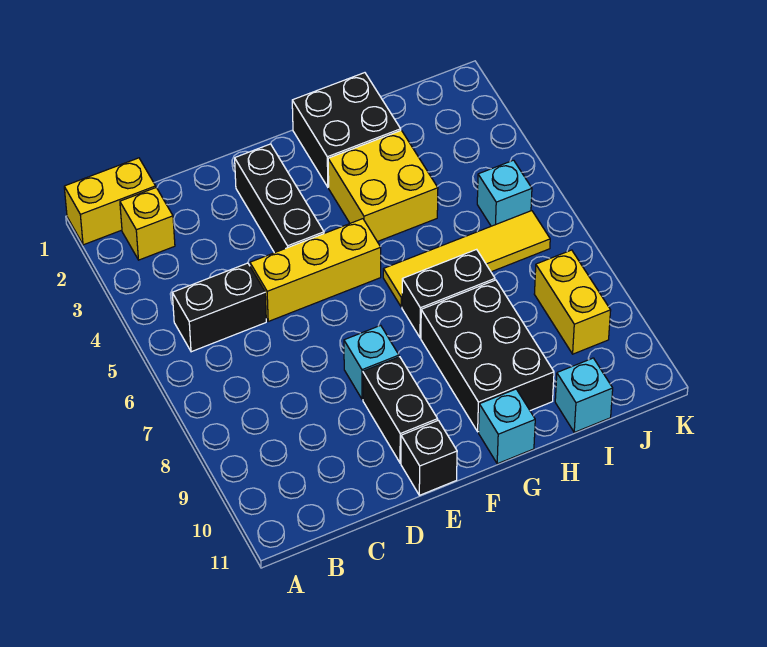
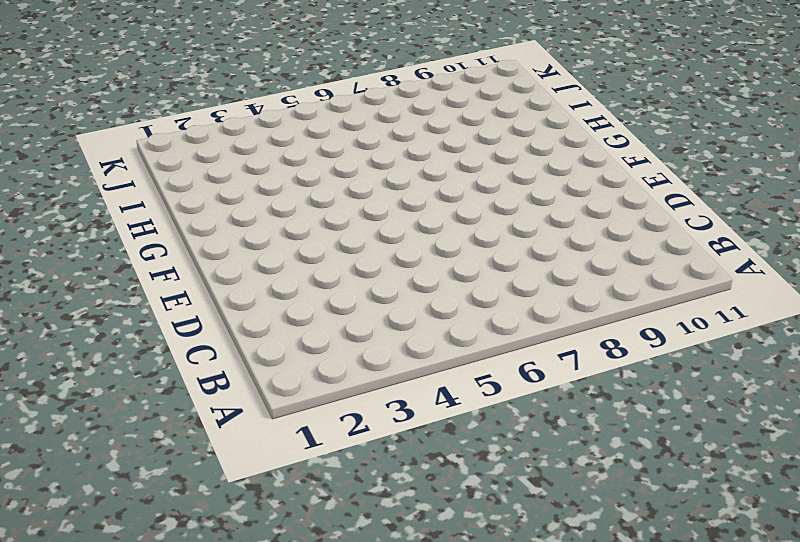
none -> yellow 1x2 brick [64,158,156,245]
none -> yellow 1x1 brick [120,188,175,260]
none -> black 1x2 brick [172,263,266,352]

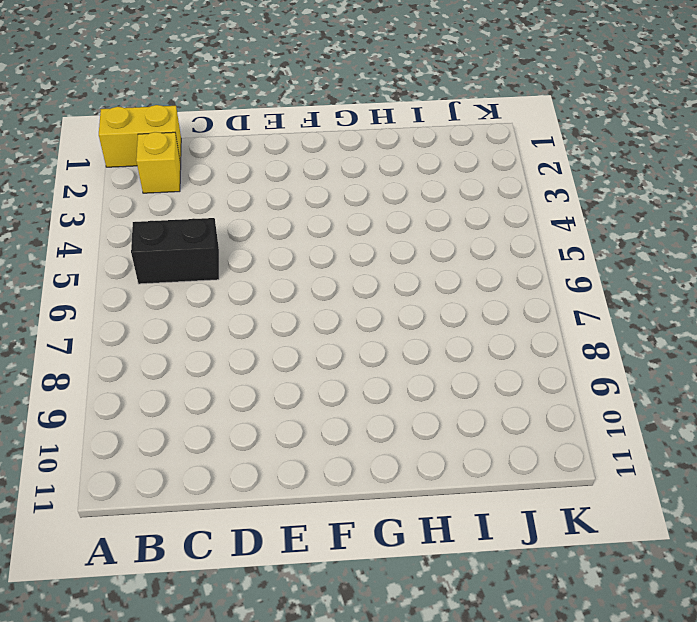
none -> yellow 1x3 brick [250,219,381,321]
none -> black 1x3 brick [235,144,324,253]
none -> cyan 1x1 brick [344,325,399,400]

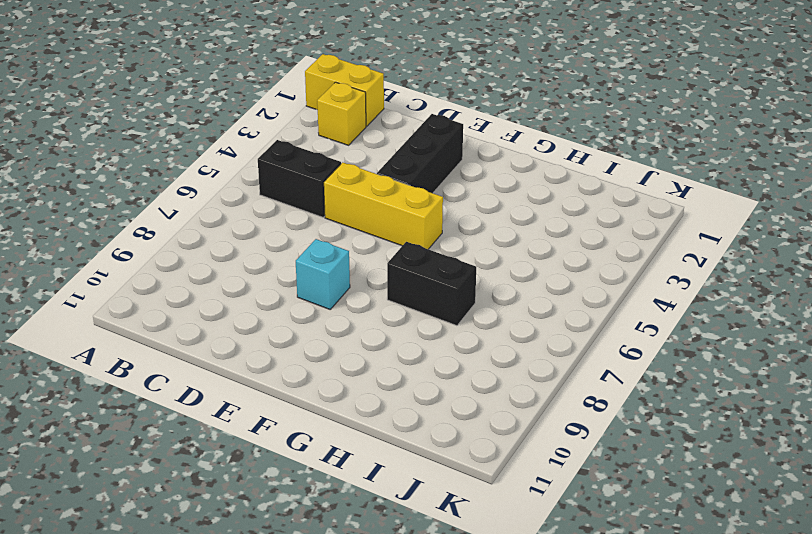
none -> black 1x2 brick [363,357,438,463]
none -> black 1x1 brick [401,420,457,495]
none -> black 2x2 brick [292,73,401,187]

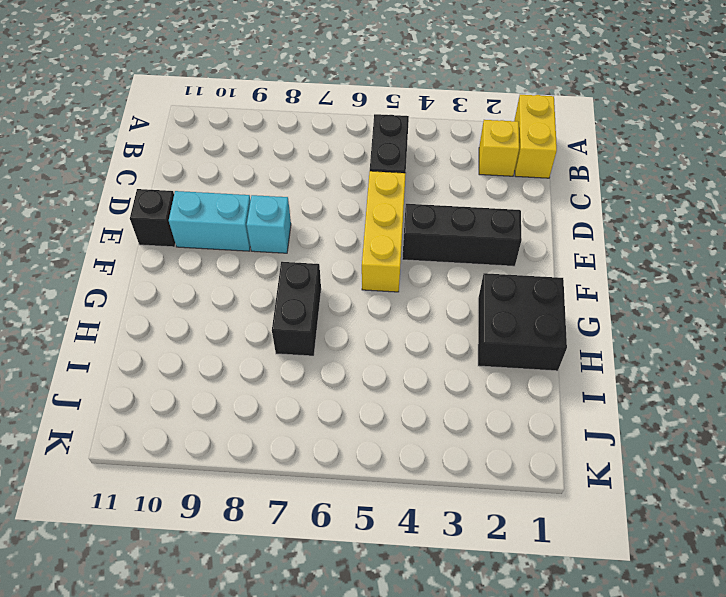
cyan 1x2 brick [169,191,251,251] -> black 1x2 brick [363,357,438,463]
none -> yellow 2x2 brick [328,130,438,242]
none -> yellow 1x4 tile [383,211,550,307]
none -> black 2x3 brick [421,280,554,432]

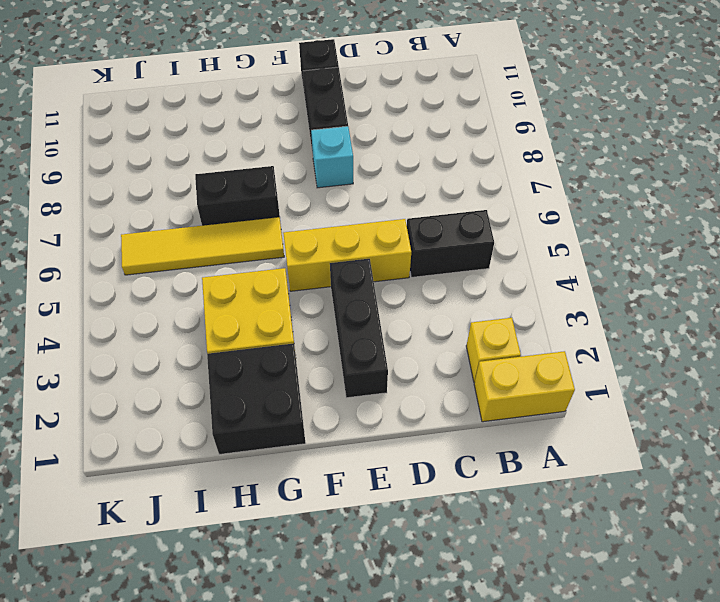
none -> black 2x3 brick [421,280,554,432]
none -> cyan 1x1 brick [479,389,535,464]
none -> cyan 1x1 brick [555,358,613,432]

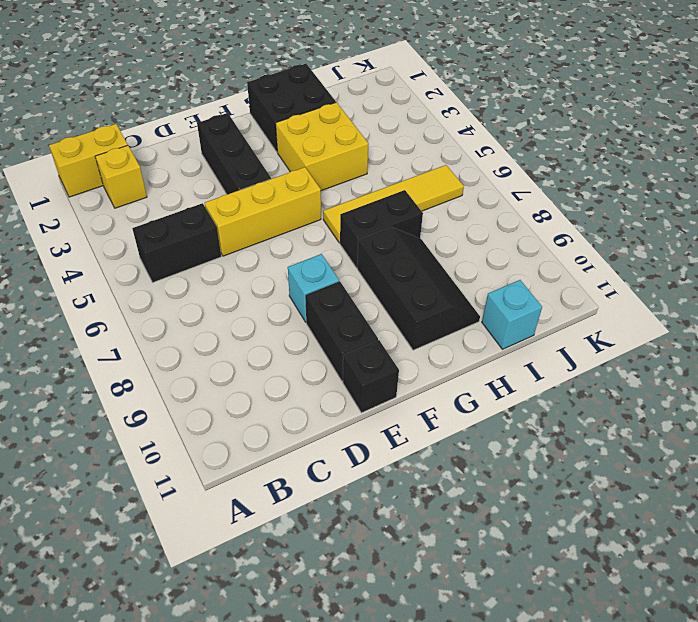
black 2x3 slope [357,227,480,350] -> black 2x3 brick [421,280,554,432]
none -> cyan 1x1 brick [479,389,535,464]
none -> cyan 1x1 brick [477,160,532,226]
none -> yellow 1x2 brick [534,250,611,354]

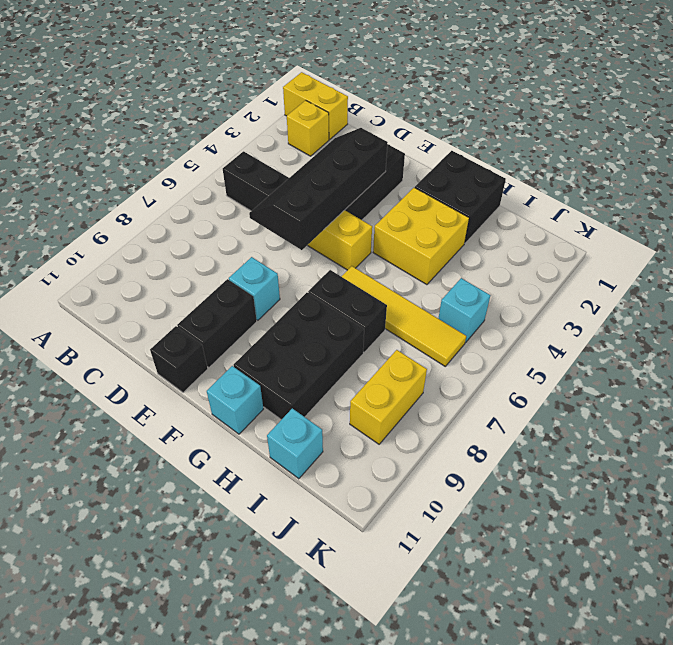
black 2x4 slope [249,128,388,250] -> none

